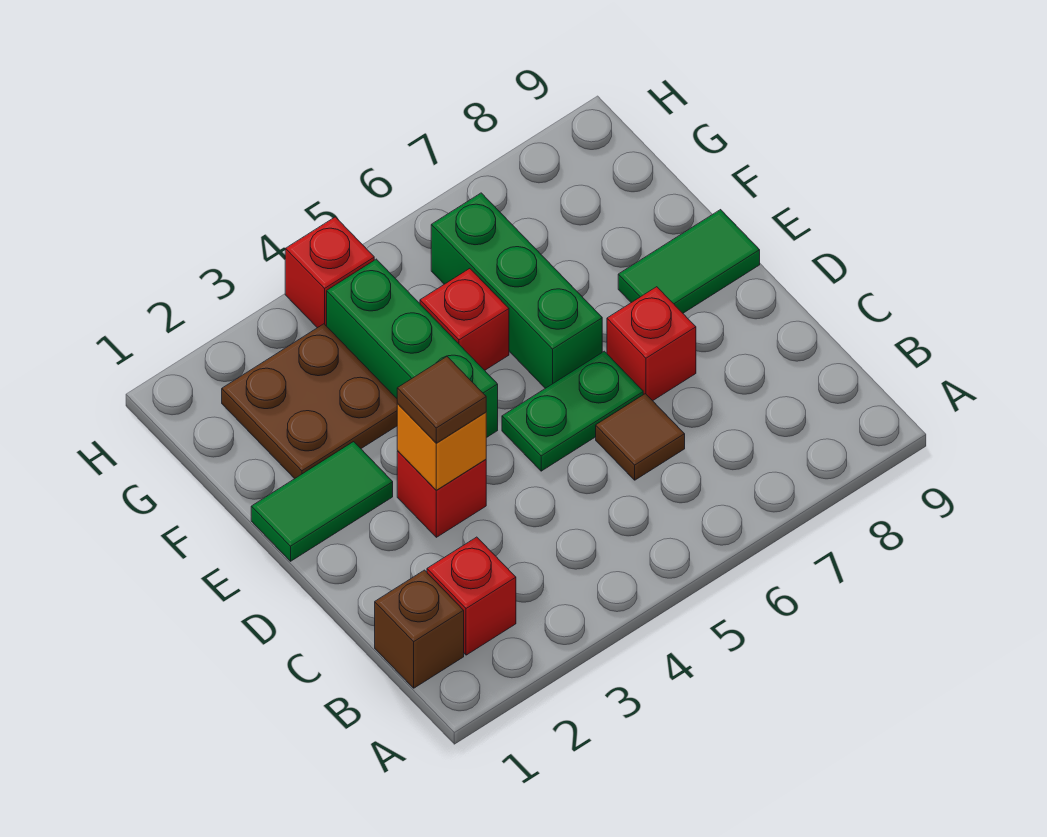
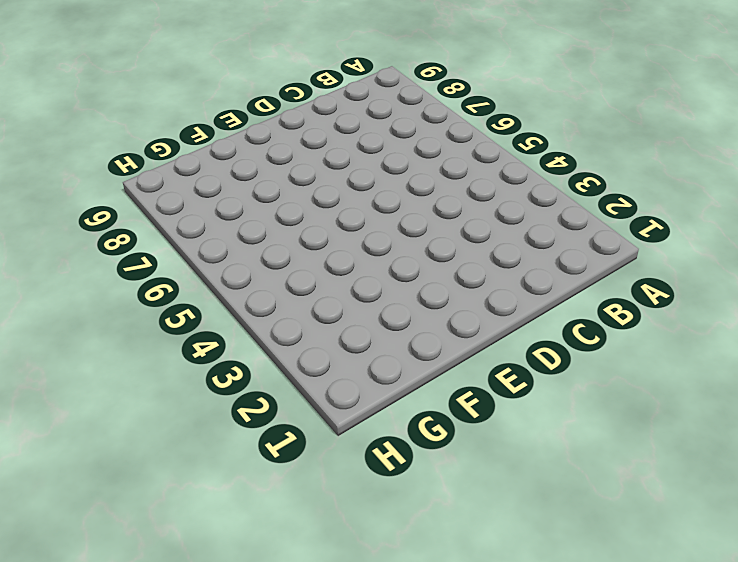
none -> brown 1x1 brick [375,570,464,688]
none -> red 1x1 brick [427,537,516,655]
none -> brown 1x1 tile [596,394,685,480]

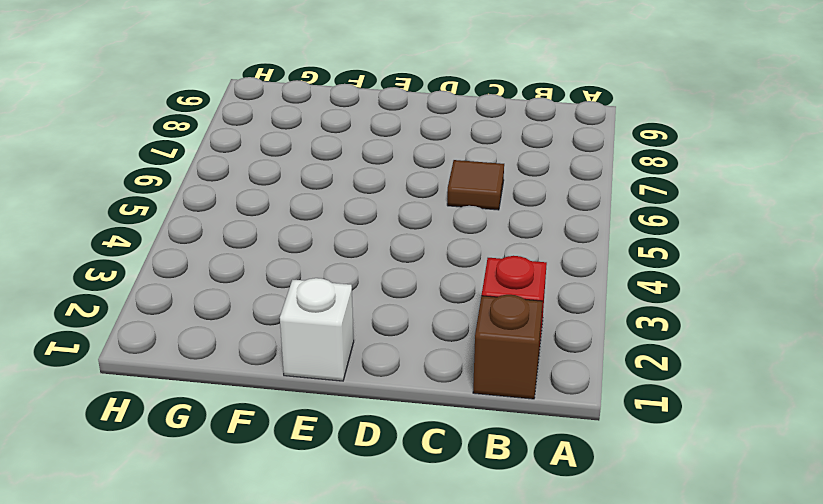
white 1x1 brick [280,278,354,381] -> green 1x2 tile [251,442,393,561]
none -> red 1x1 brick [397,451,486,537]
none -> green 1x2 plate [502,351,643,471]
none -> red 1x1 brick [607,287,696,401]

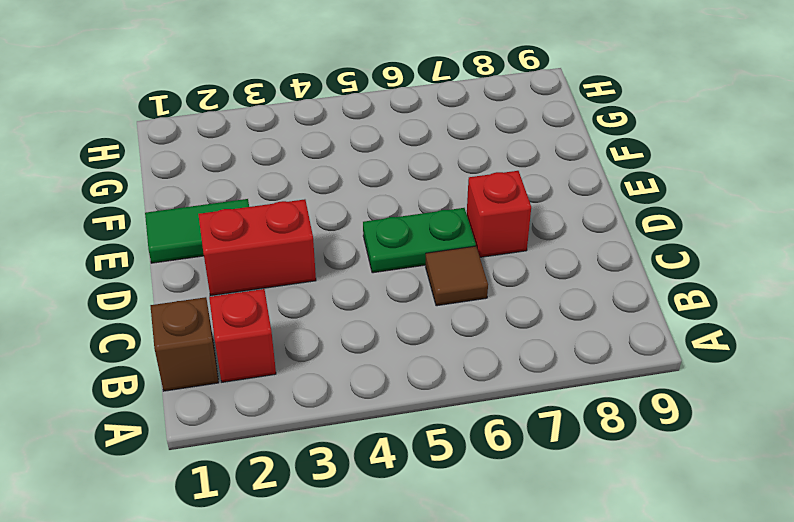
red 1x2 brick [198,199,316,296] -> red 1x1 brick [397,451,486,537]
none -> green 1x3 brick [327,259,498,438]
none -> green 1x3 brick [431,193,602,388]
none -> green 1x2 tile [618,210,760,313]

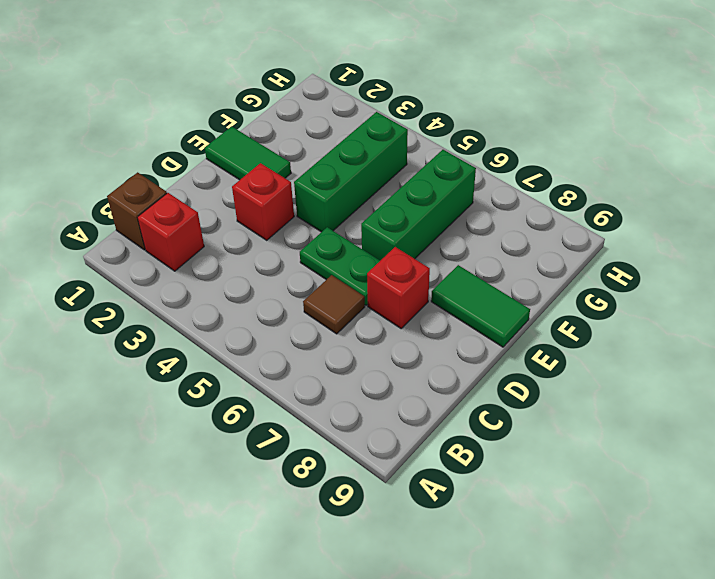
none -> brown 2x2 plate [222,324,397,479]
none -> red 1x1 brick [420,269,509,370]
none -> red 1x1 brick [285,217,374,328]

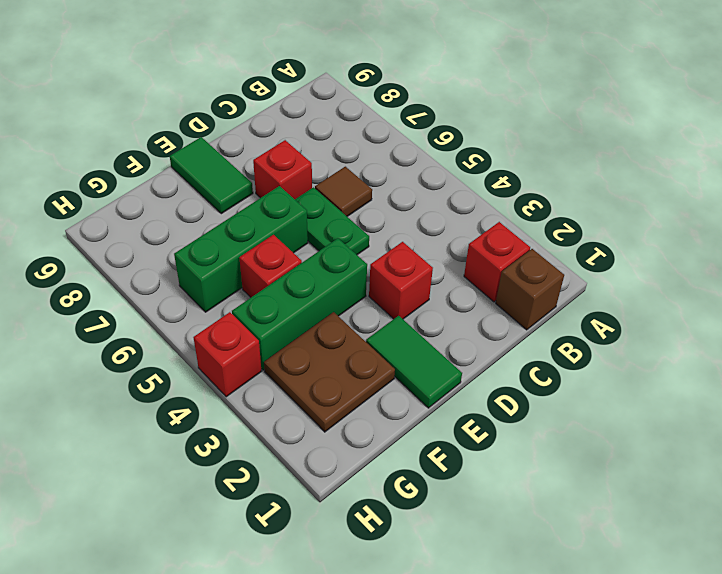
none -> orange 1x1 brick [397,404,486,490]
none -> brown 1x1 tile [397,357,486,443]

